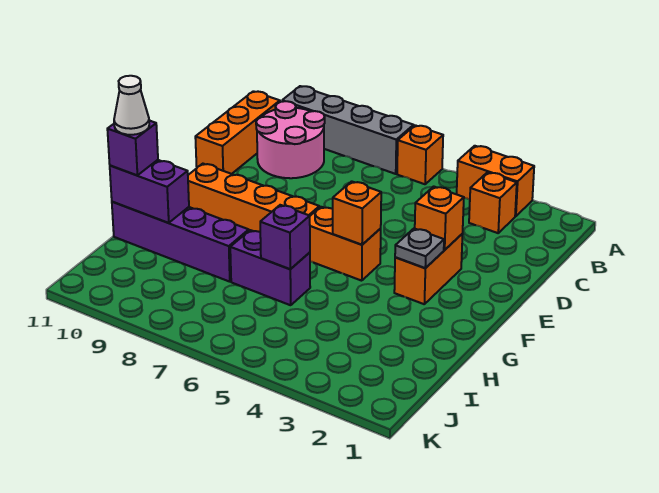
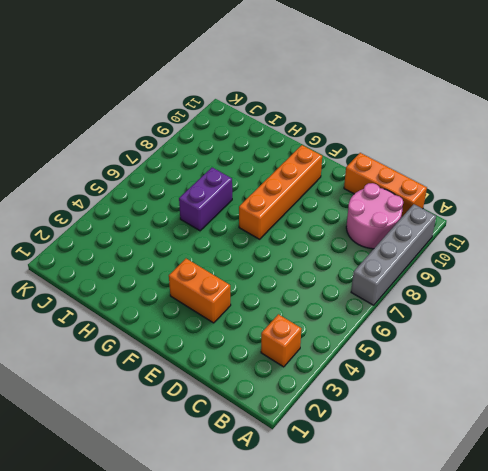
none -> orange 1x2 brick [457,146,534,216]
none -> orange 1x1 brick [397,125,443,184]
none -> orange 1x2 brick [310,207,381,281]

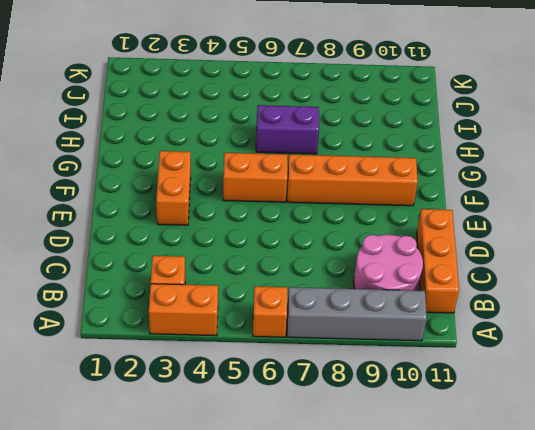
none -> purple 1x4 brick [112,202,249,282]
none -> orange 1x1 brick [415,186,464,250]
none -> grey 1x1 plate [395,228,444,268]

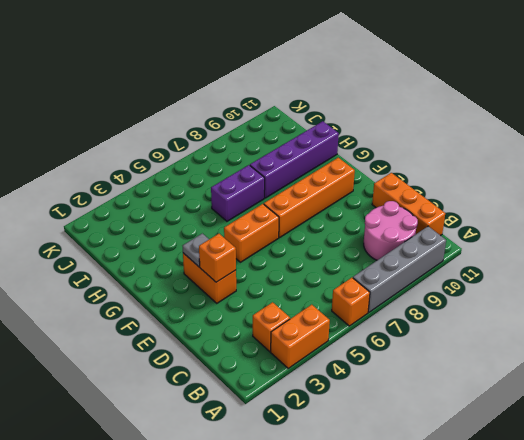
none -> orange 1x1 brick [333,181,381,245]
none -> purple 1x1 brick [260,205,310,269]
none -> purple 1x2 brick [110,160,189,223]

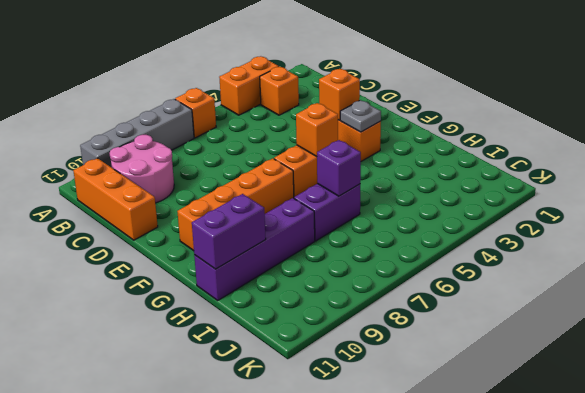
none -> purple 1x1 brick [107,121,158,175]
none -> white 1x1 cone [114,76,149,135]

